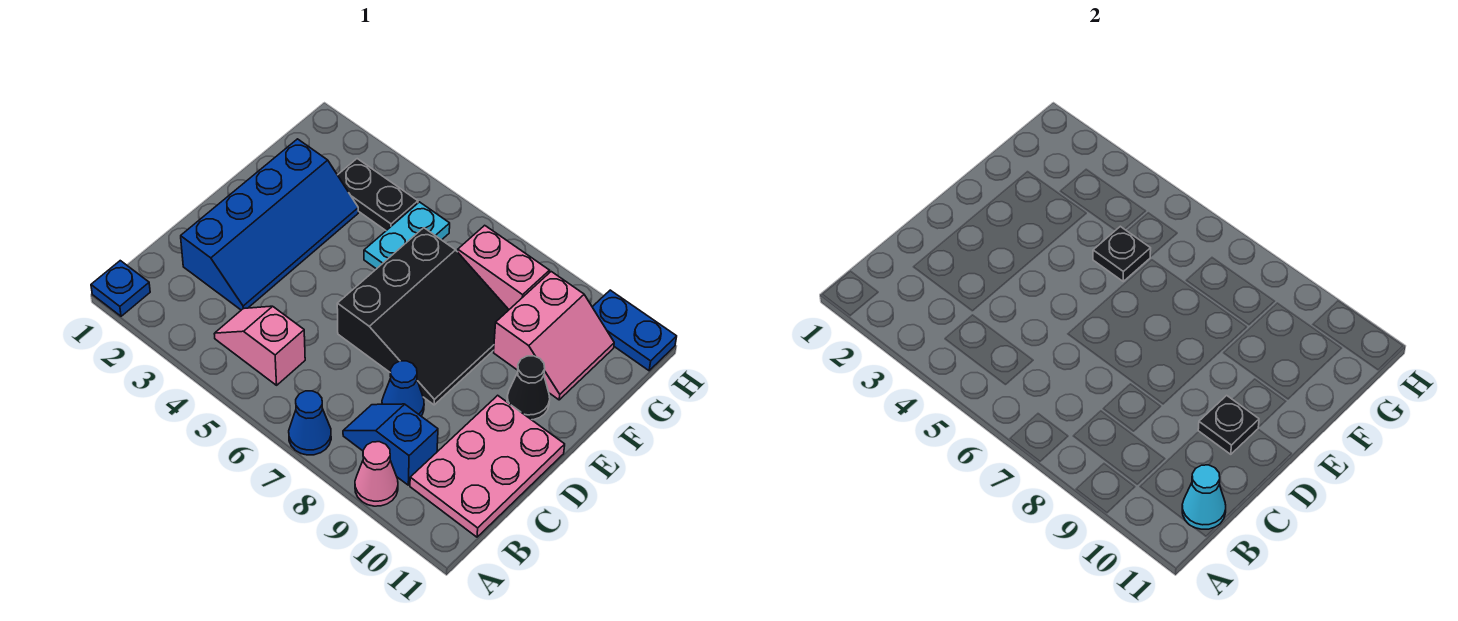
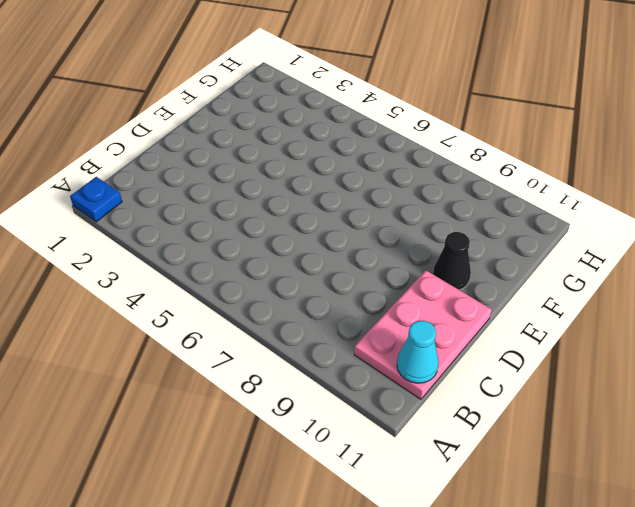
none -> blue 1x1 cone [289,391,331,455]
none -> pink 1x1 cone [355,442,398,506]
none -> pink 1x2 slope [214,306,305,385]

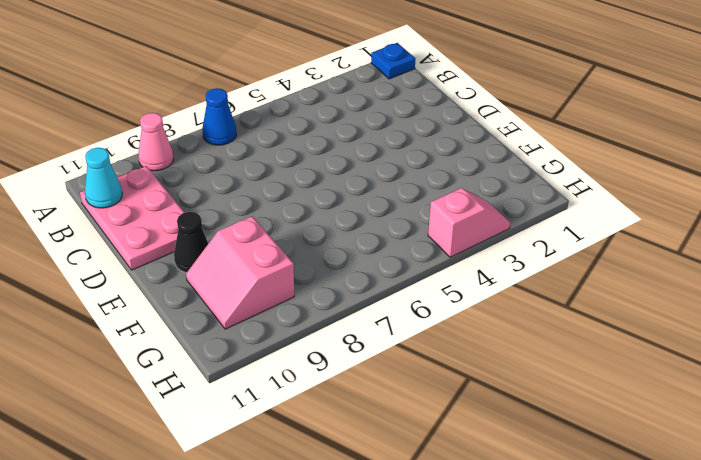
pink 1x2 slope [428,188,510,257] -> pink 1x2 slope moved to [214,306,305,385]
none -> blue 1x2 slope [343,404,438,485]
none -> blue 2x4 slope [181,139,358,310]
none -> blue 1x1 cone [382,361,424,416]

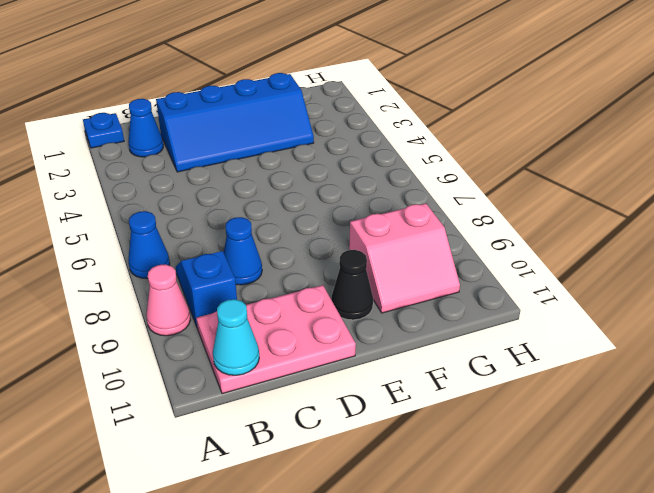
blue 1x1 cone [128,99,163,157] -> none
none -> pink 1x2 slope [214,306,305,385]
none -> black 3x3 slope [337,228,509,405]
none -> cyan 1x2 plate [364,202,450,269]

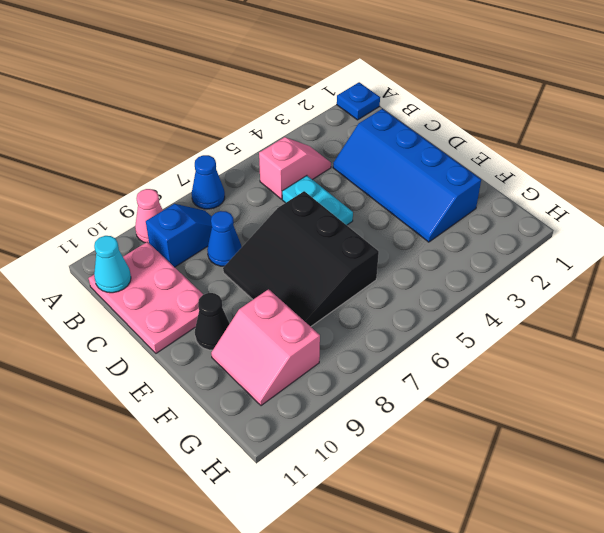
cyan 1x2 plate [282,176,353,225] -> cyan 1x2 plate moved to [364,202,450,269]
none -> black 1x2 plate [338,159,418,230]
none -> pink 1x2 brick [458,225,549,309]
none -> blue 1x2 plate [593,290,677,371]

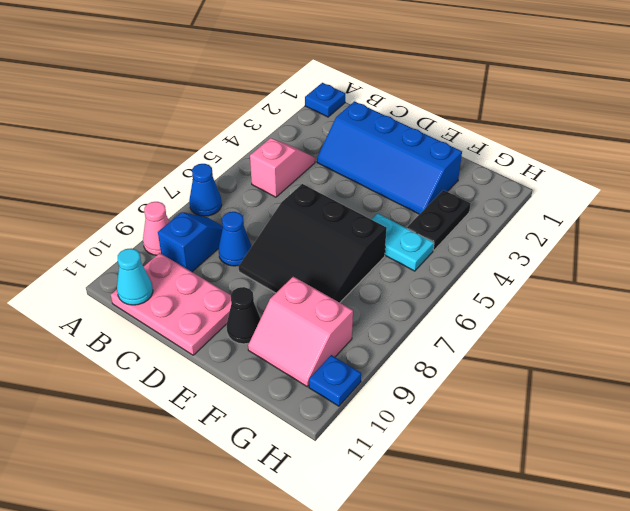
blue 1x1 plate [309,355,361,406] -> blue 1x2 plate [593,290,677,371]
none -> pink 1x2 brick [458,225,549,309]
none -> black 1x1 plate [1198,395,1259,454]
none -> black 1x1 plate [1093,226,1151,281]

